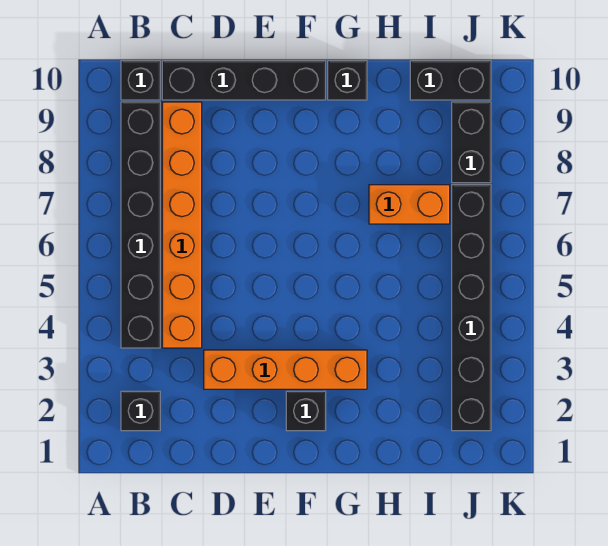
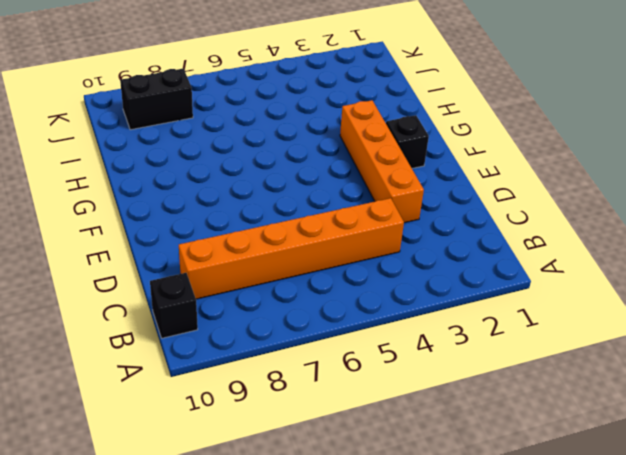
none -> black 1x1 brick [121,391,160,431]
none -> black 1x6 brick [121,102,160,348]
none -> black 1x4 brick [162,61,326,100]

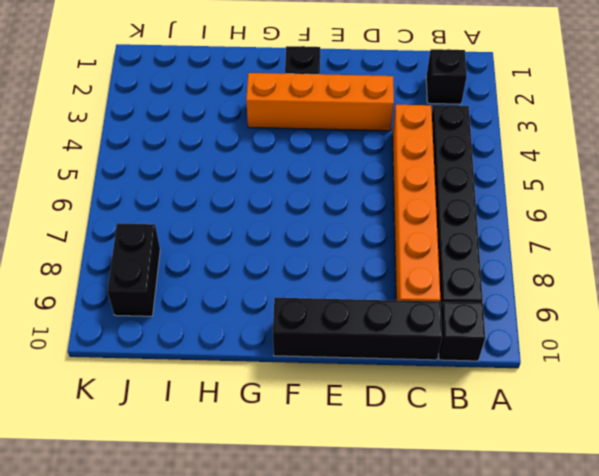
none -> black 1x1 brick [328,61,367,100]
none -> orange 1x2 brick [369,185,450,224]
none -> black 1x2 brick [410,61,491,100]

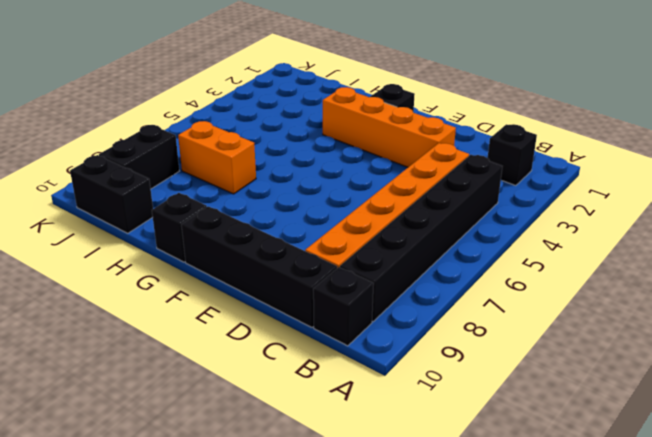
none -> black 1x6 brick [452,185,491,431]

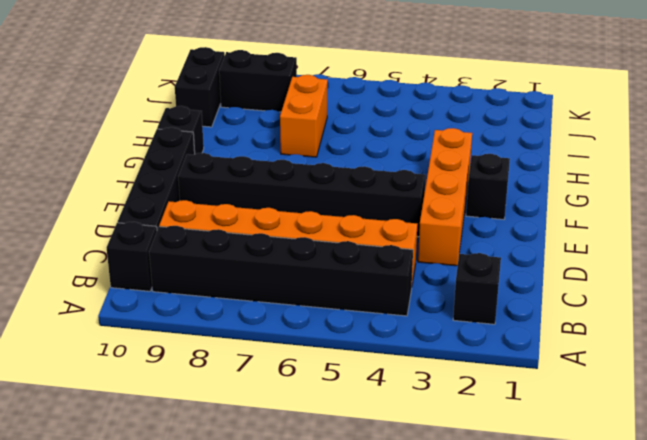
black 1x6 brick [178,153,426,237] -> black 1x6 brick moved to [452,185,491,431]

